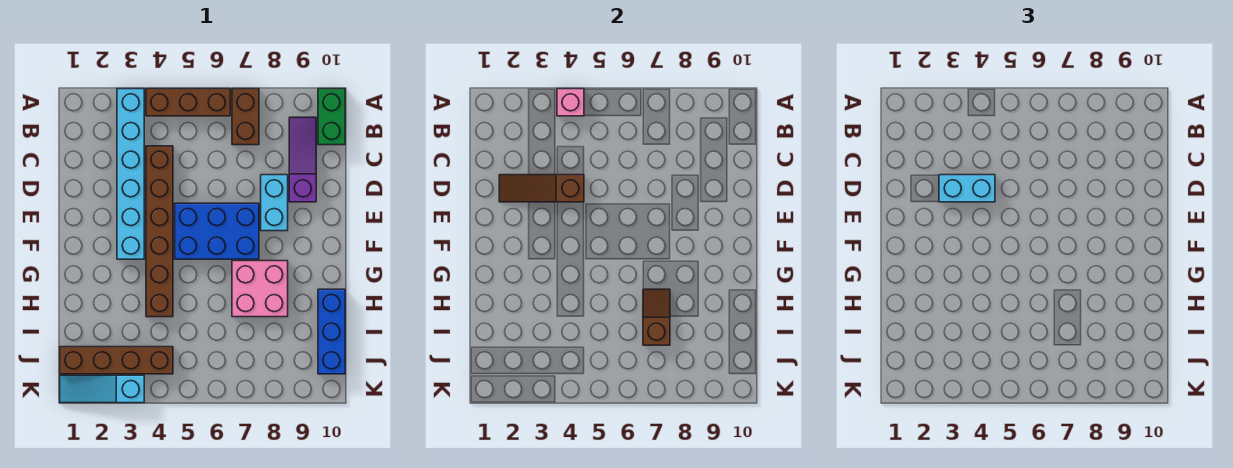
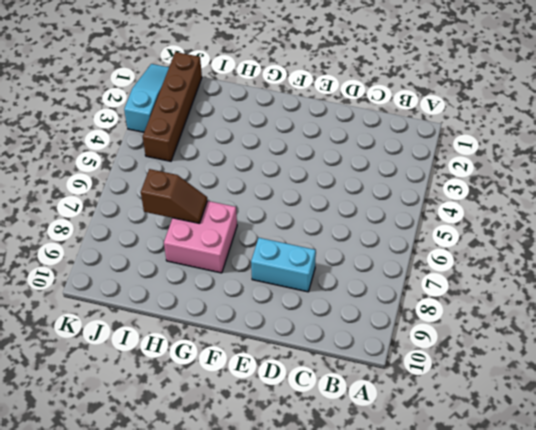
none -> cyan 1x6 brick [117,89,144,259]
none -> brown 1x3 brick [146,89,230,116]
none -> brown 1x2 brick [232,89,259,145]

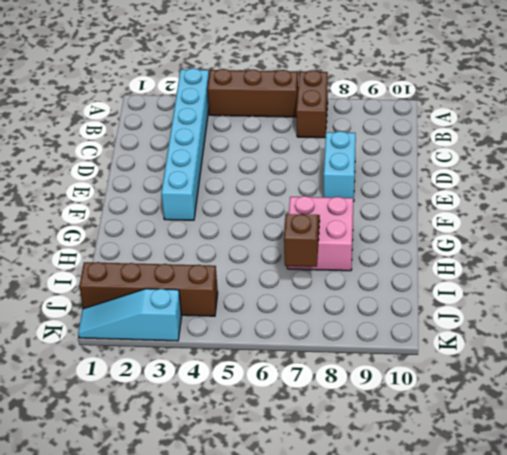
none -> green 1x2 brick [318,89,345,145]
none -> purple 1x3 slope [289,117,316,202]
none -> brown 1x6 brick [146,146,173,317]

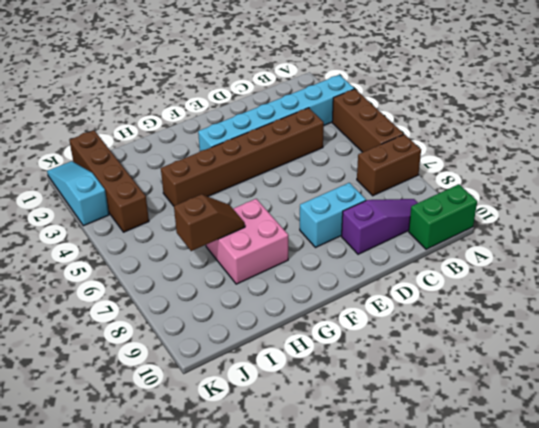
none -> blue 2x3 brick [175,203,259,259]
none -> blue 1x3 brick [318,289,345,374]
none -> pink 1x1 brick [557,89,584,116]

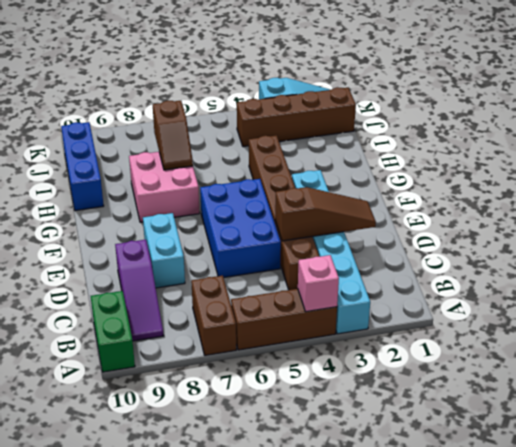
blue 2x3 brick [200,179,281,278] -> blue 2x3 brick turned to [175,203,259,259]
none -> cyan 1x2 brick [939,175,995,202]

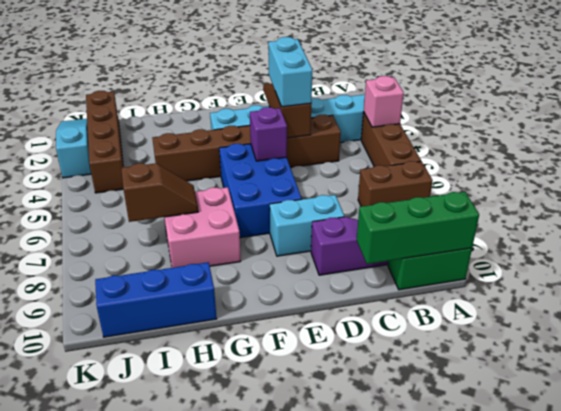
green 1x3 brick [357,192,479,264] -> none
purple 1x1 brick [250,107,287,161] -> none

